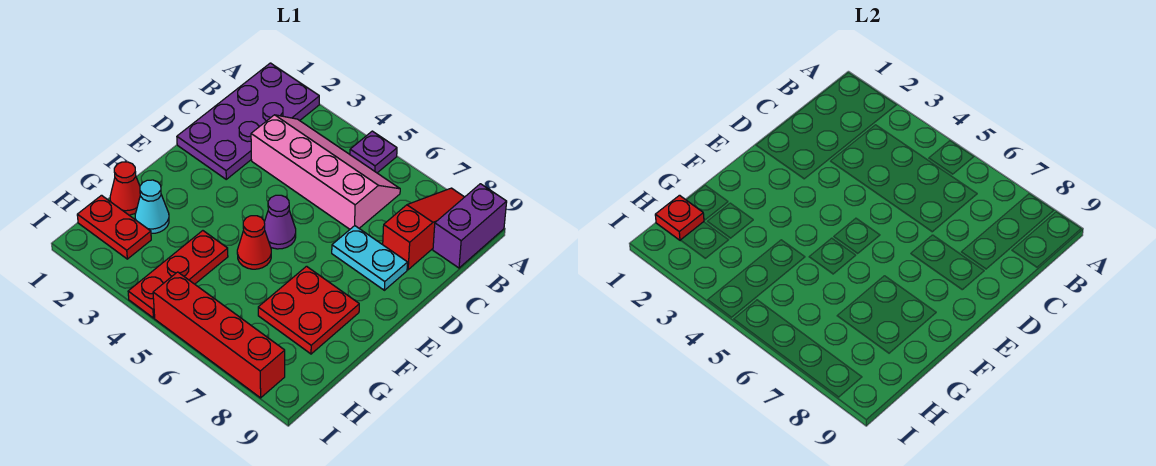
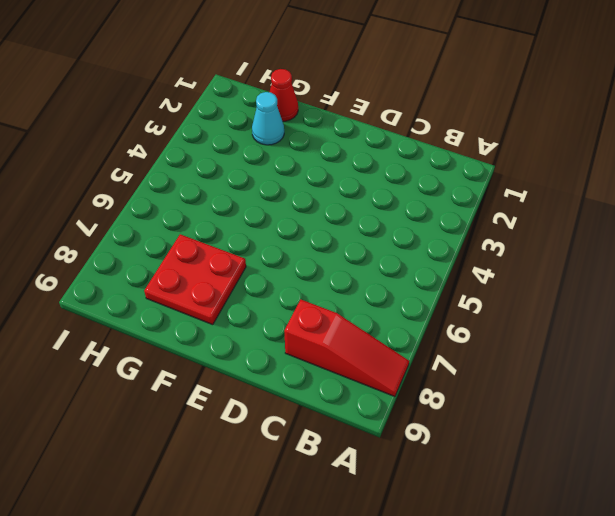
none -> purple 2x4 plate [177,63,319,179]
none -> purple 1x1 plate [350,131,397,173]
none -> purple 1x2 brick [433,184,507,268]

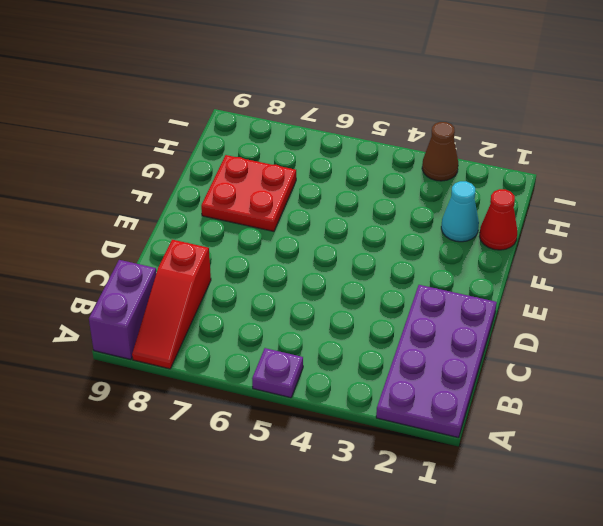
brown 1x1 cone [422,122,458,181] -> none
none -> pink 2x4 slope [251,115,400,229]
none -> cyan 1x2 plate [332,226,408,290]
none -> purple 1x1 cone [264,195,296,249]

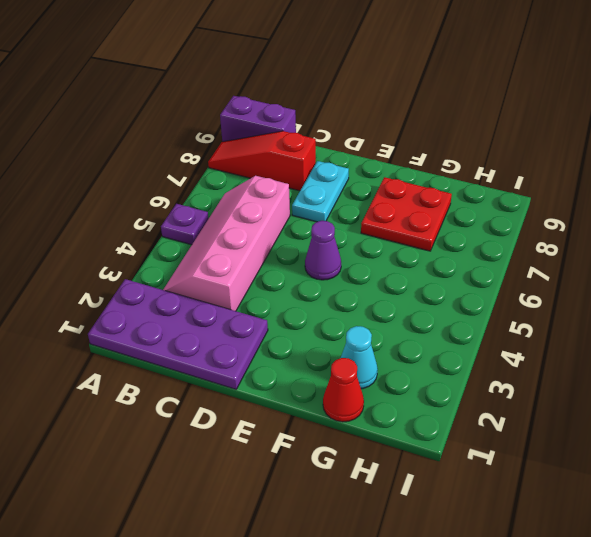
none -> red 1x1 cone [237,216,271,269]
none -> red 1x3 plate [128,231,228,318]
none -> red 1x2 plate [77,195,151,259]

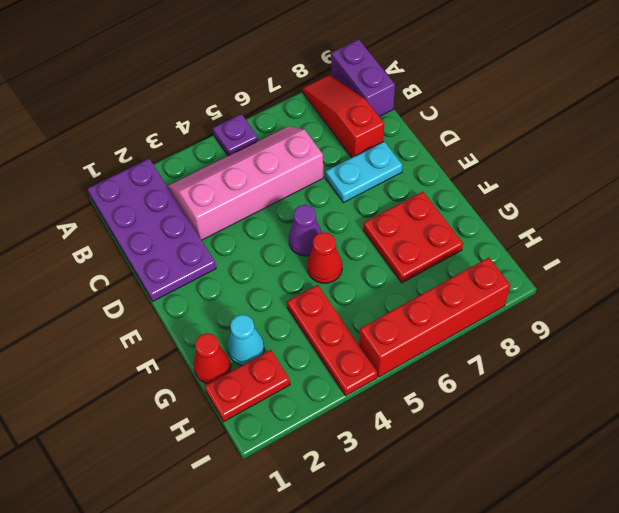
none -> red 1x1 plate [655,195,704,240]

